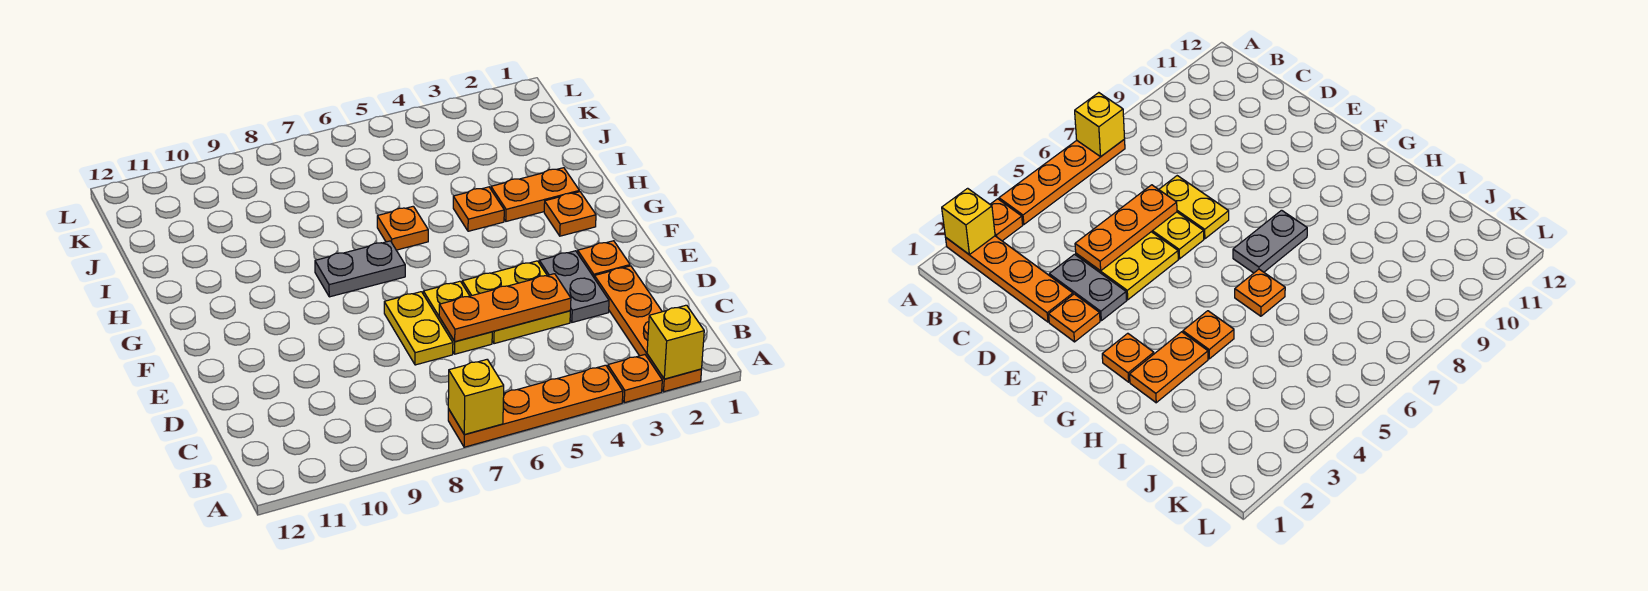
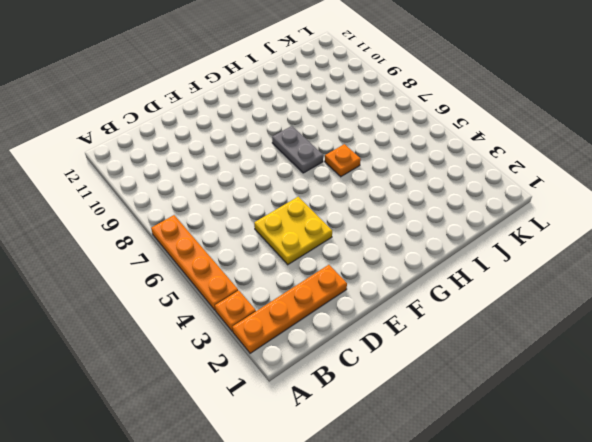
none -> grey 1x2 plate [539,251,609,322]
none -> yellow 1x2 plate [423,281,492,354]
none -> yellow 1x2 plate [384,292,453,365]

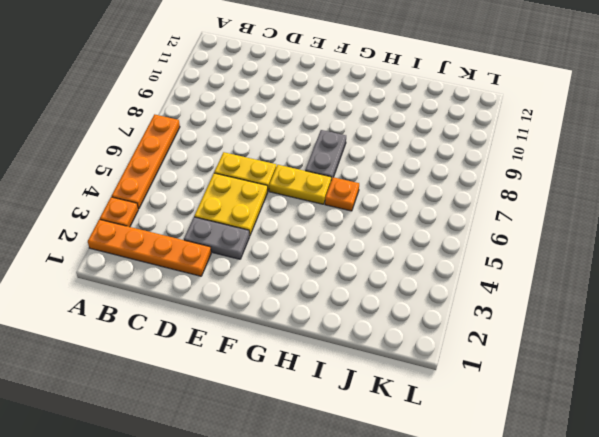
yellow 1x2 plate [269,165,331,204] -> yellow 1x2 plate moved to [384,292,453,365]
none -> orange 1x1 plate [578,241,630,278]
none -> orange 1x1 plate [544,192,596,236]
none -> orange 1x2 plate [491,168,579,221]

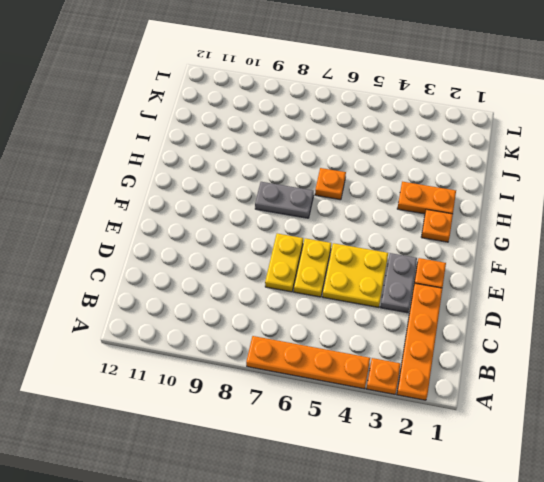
none -> orange 1x1 plate [453,187,504,231]
none -> yellow 1x1 brick [647,305,704,379]
none -> yellow 1x1 brick [448,360,504,434]

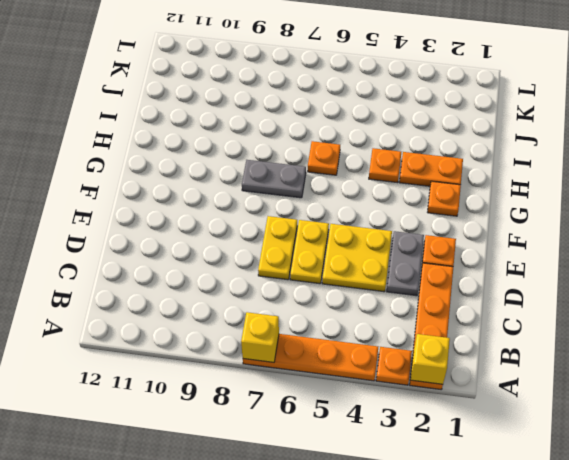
none -> orange 1x3 plate [439,274,571,341]

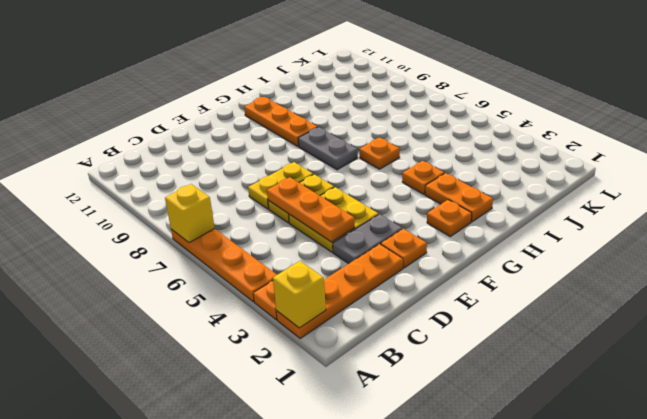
orange 1x3 plate [244,97,318,146] -> none

